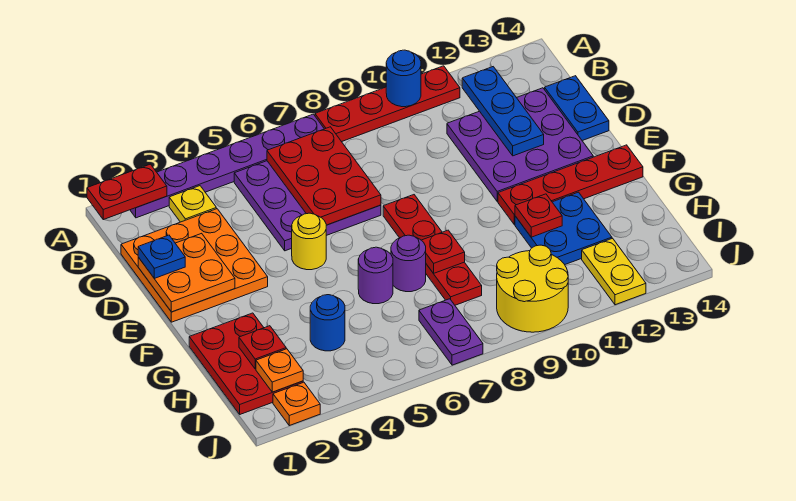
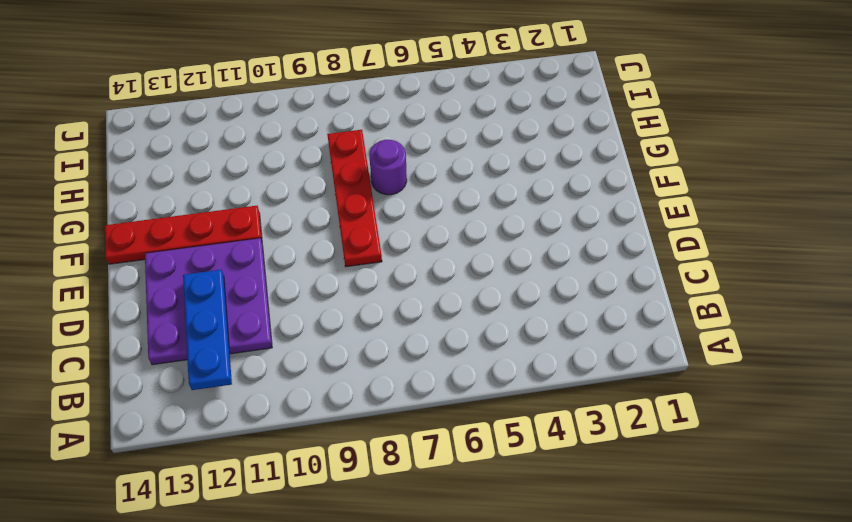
none -> purple 1x6 plate [130,114,324,218]
none -> red 1x4 plate [315,66,460,142]
none -> yellow 1x1 plate [169,186,216,222]

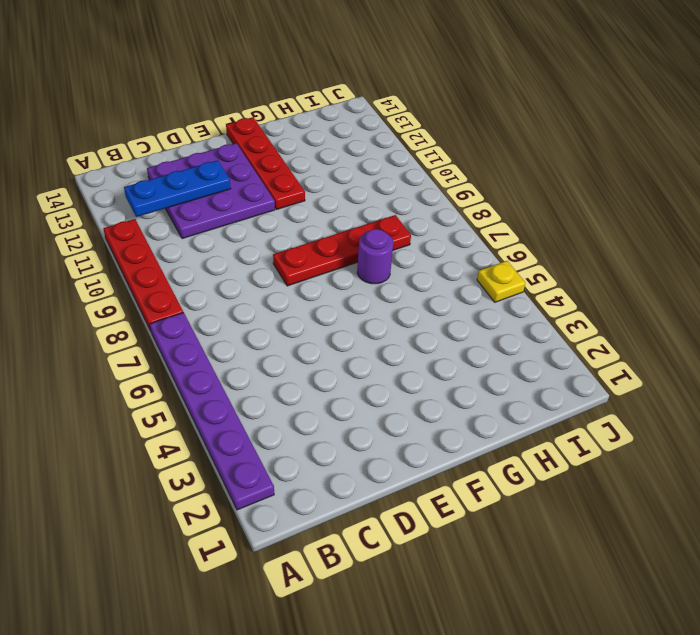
yellow 1x1 plate [477,261,525,302] -> yellow 1x1 plate moved to [169,186,216,222]
none -> purple 3x3 plate [234,161,381,251]
none -> orange 3x3 plate [121,209,268,322]
none -> blue 1x2 plate [545,76,609,141]

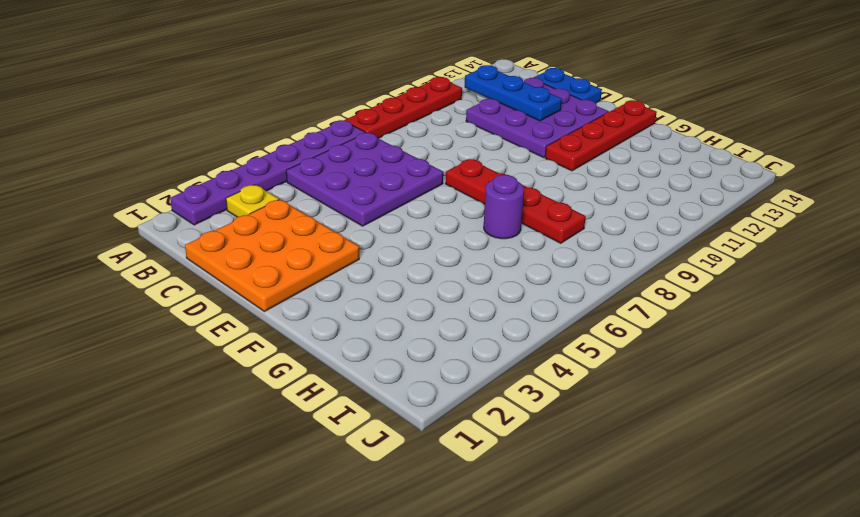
none -> yellow 1x1 round brick [292,213,326,270]
none -> red 2x3 plate [189,313,303,414]
none -> purple 1x1 round brick [358,247,393,304]

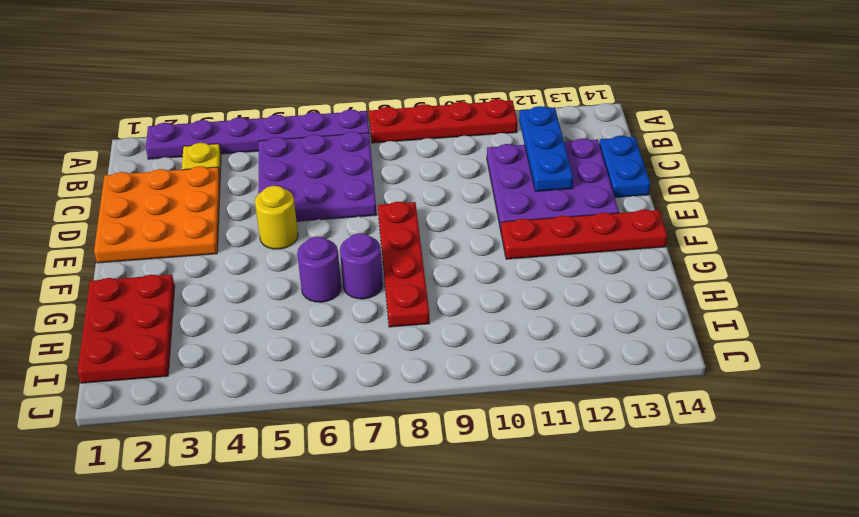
none -> blue 2x2 plate [515,192,612,265]
none -> blue 1x1 round brick [310,295,345,351]
none -> purple 1x2 plate [419,299,483,365]

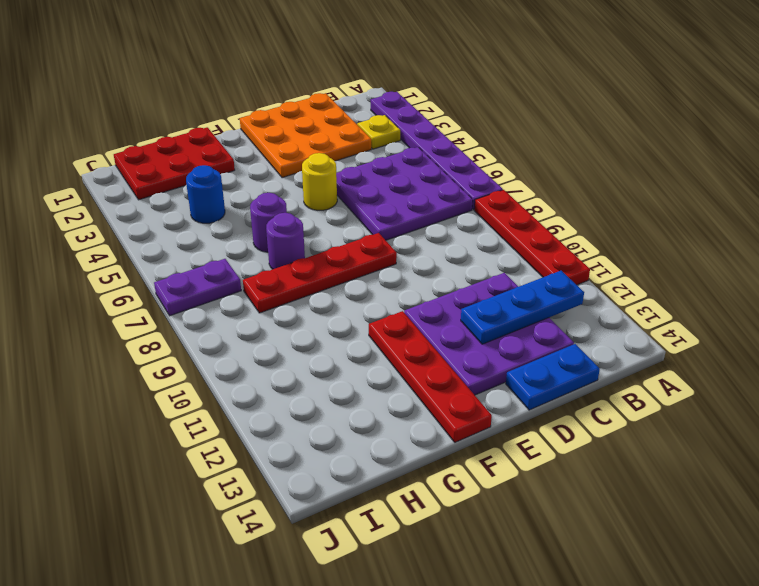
none -> blue 2x2 plate [515,192,612,265]
none -> yellow 2x2 round brick [497,245,568,332]
none -> yellow 1x2 plate [582,238,646,305]

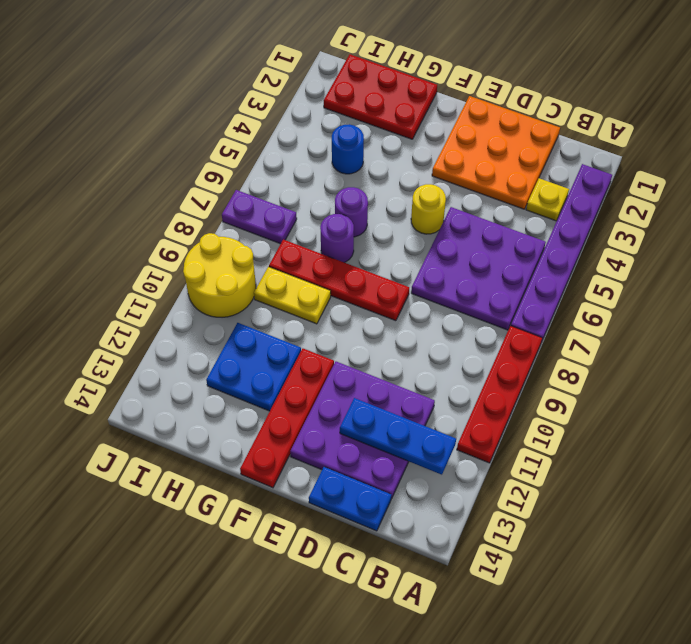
yellow 1x2 plate [254,267,331,324] -> yellow 1x2 plate moved to [582,238,646,305]
none -> orange 1x1 plate [273,382,320,426]
none -> red 1x2 plate [87,164,167,220]
none -> blue 1x1 round brick [386,50,421,107]

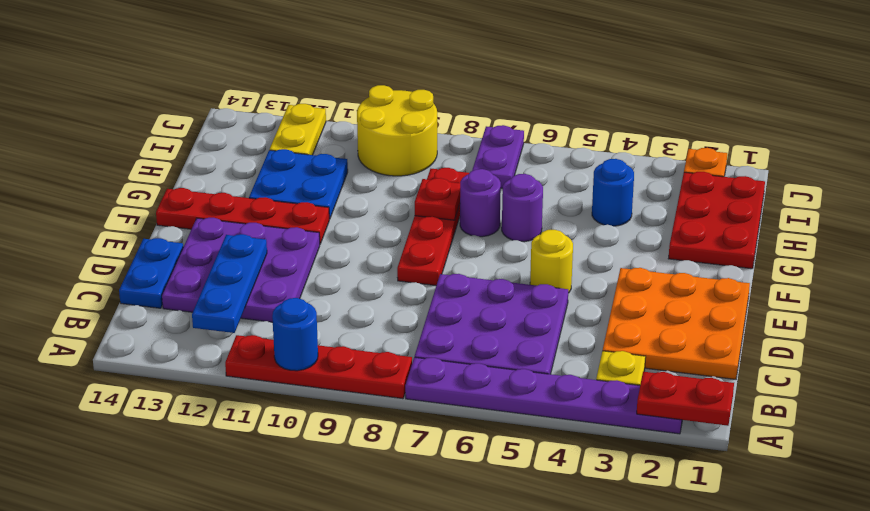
none -> red 2x3 plate [267,127,381,225]
none -> orange 2x2 plate [138,233,235,312]
none -> red 1x1 plate [515,194,562,237]

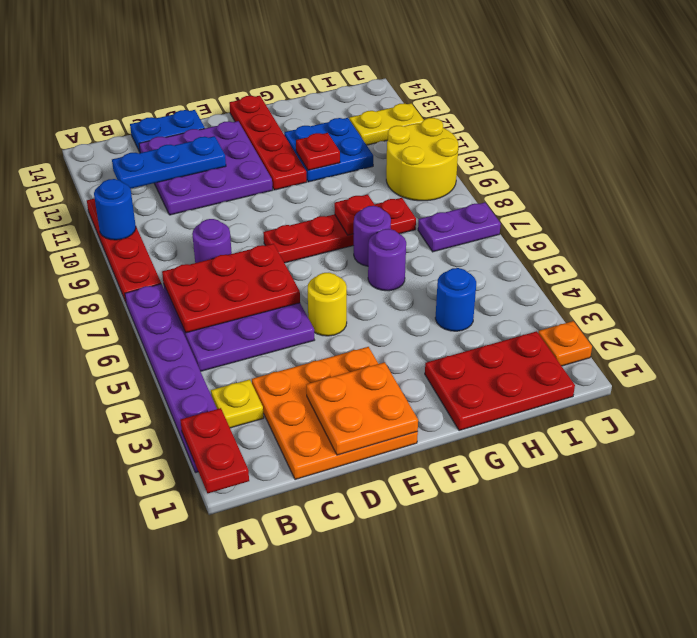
purple 1x1 round brick [192,219,232,263] -> none
none -> red 1x1 plate [239,326,286,369]
none -> orange 1x1 plate [256,349,303,392]
none -> blue 1x1 plate [138,235,185,278]

